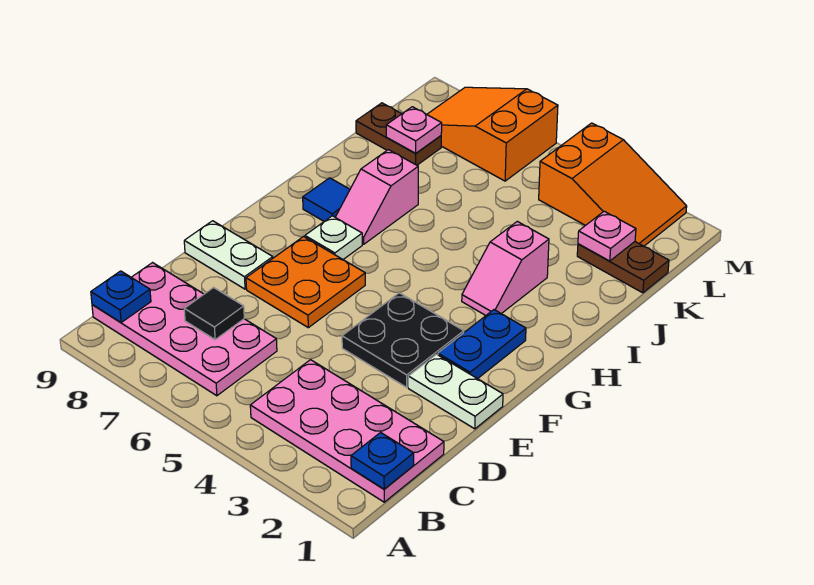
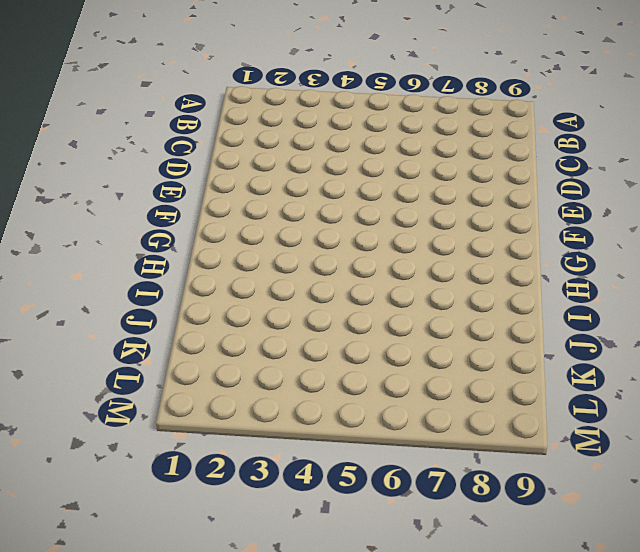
none -> pink 2x4 plate [250,360,444,502]
none -> pink 2x4 plate [92,263,277,396]
none -> white 1x2 plate [408,354,503,429]

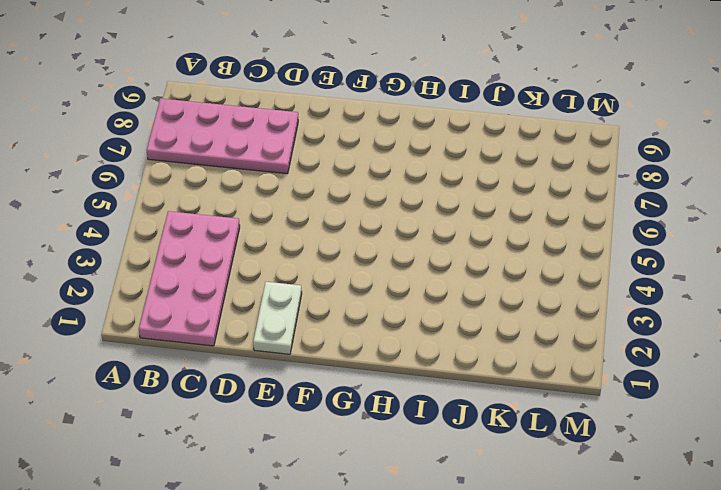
pink 2x4 plate [147,98,298,174] -> pink 2x4 plate turned to [92,263,277,396]
none -> black 2x2 plate [342,293,464,387]
none -> orange 2x2 plate [246,236,365,328]
none -> white 1x2 plate [184,221,273,289]

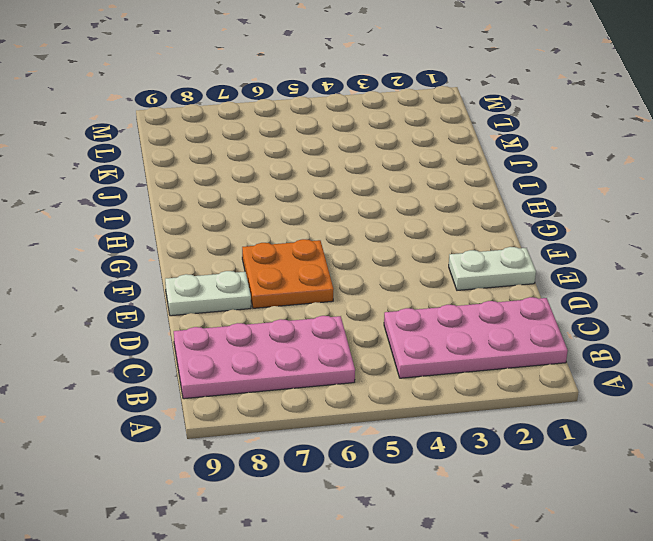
none -> black 2x2 plate [342,293,464,387]
none -> blue 1x2 plate [438,310,526,379]
none -> white 1x1 plate [305,216,362,259]

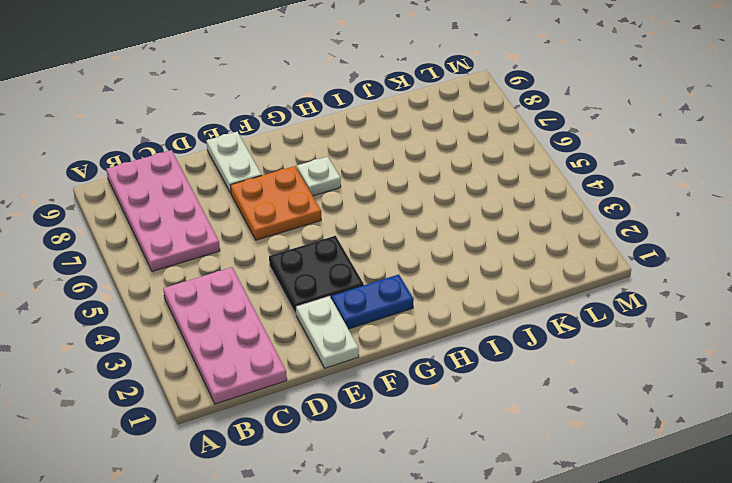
none -> pink 1x2 slope [462,221,549,315]
none -> pink 1x2 slope [335,150,418,244]
none -> blue 1x1 tile [303,178,350,221]

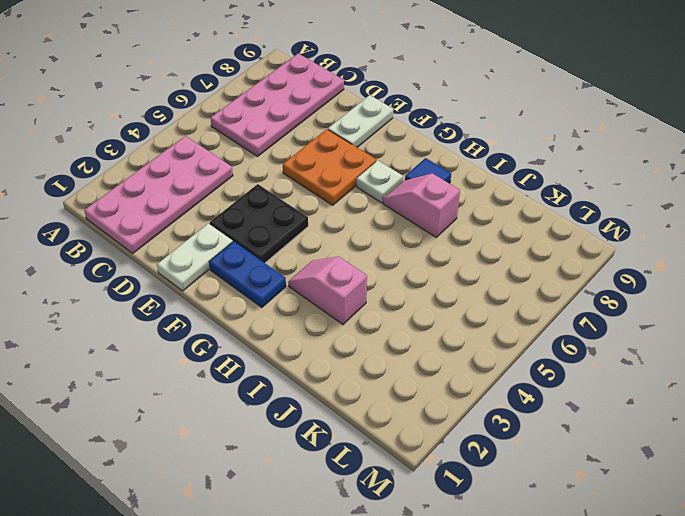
none -> brown 1x2 plate [577,242,669,293]
none -> brown 1x2 plate [356,103,441,165]
none -> orange 2x3 slope [539,123,687,246]

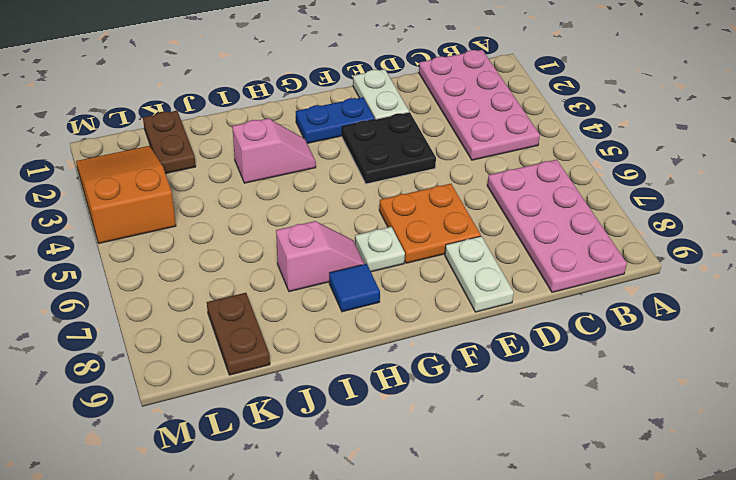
none -> orange 2x3 slope [427,87,558,181]
none -> blue 1x1 plate [351,433,414,489]
none -> blue 1x1 plate [91,271,151,322]

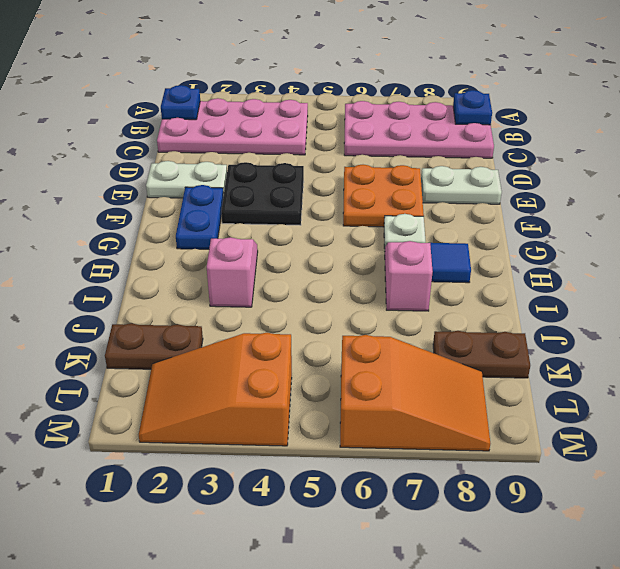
none -> black 1x1 tile [184,288,244,339]
none -> pink 1x1 plate [578,211,636,261]
none -> pink 1x1 plate [386,107,442,153]

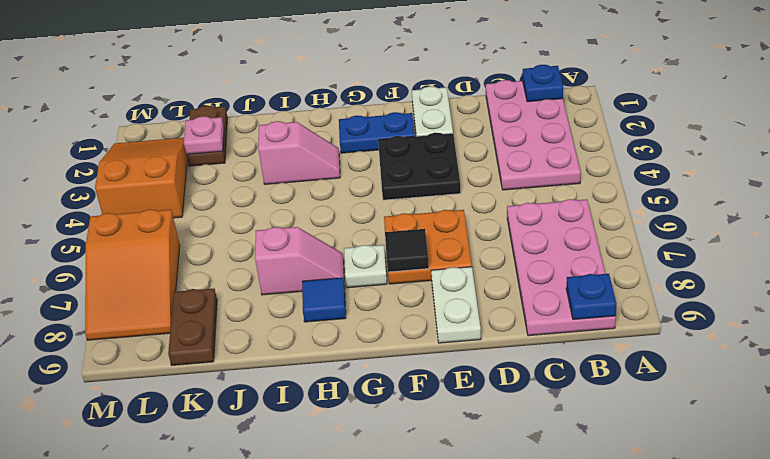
black 1x1 tile [385,229,429,272] -> black 1x1 tile moved to [184,288,244,339]
none -> pink 1x1 plate [386,107,442,153]

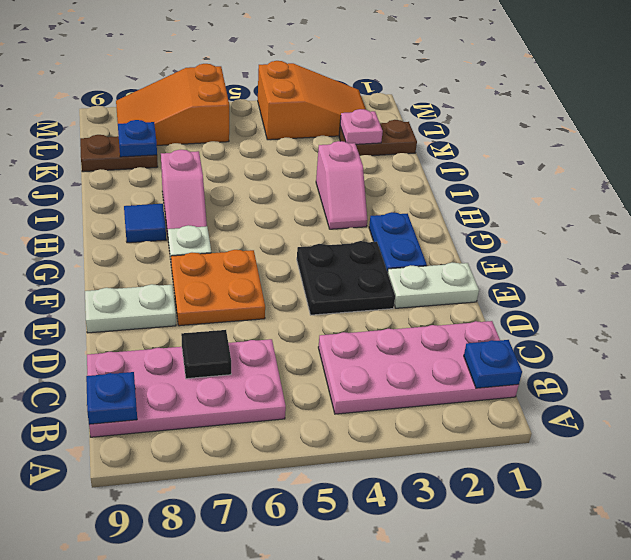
blue 1x1 plate [118,120,157,157] -> pink 1x1 plate [386,107,442,153]

